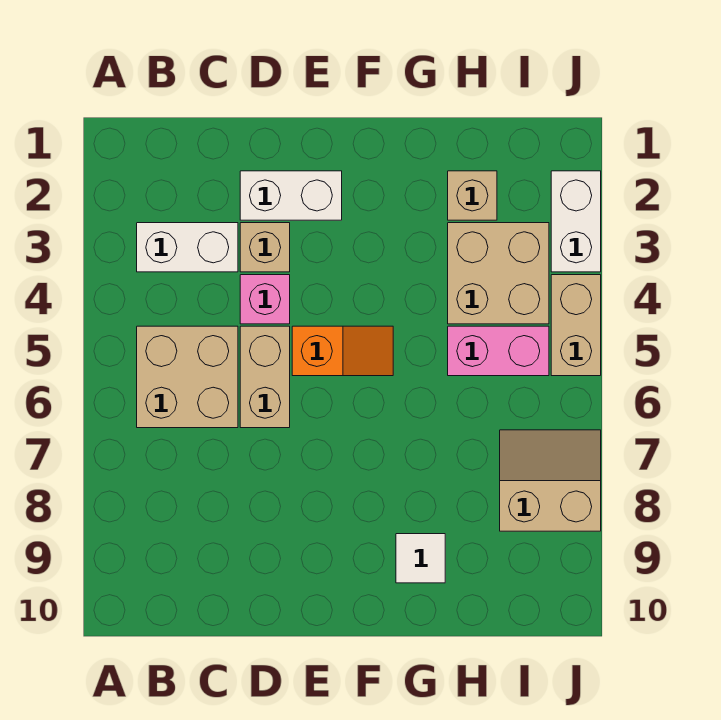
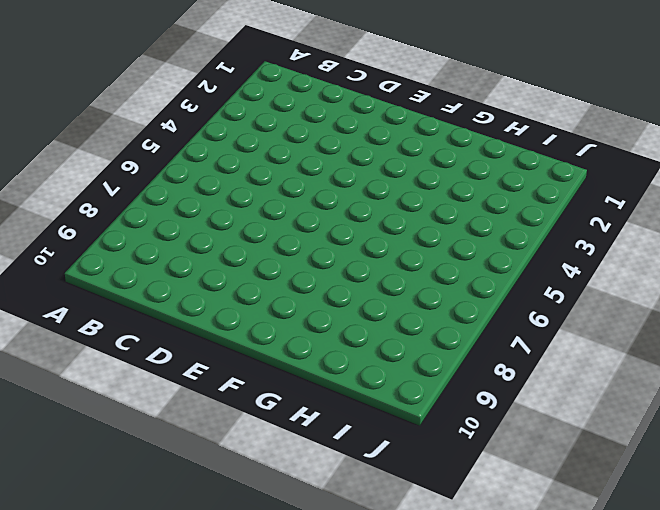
none -> white 1x2 brick [137,223,238,272]
none -> tan 2x2 brick [137,326,238,428]
none -> white 1x2 brick [240,171,342,220]

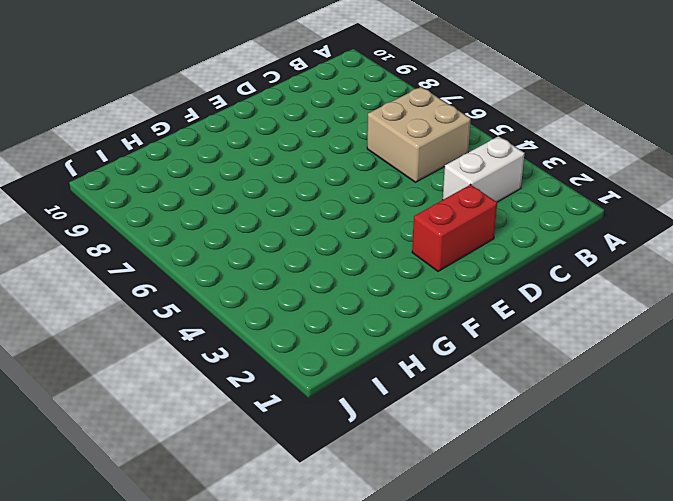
red 1x2 brick [412,184,497,271] -> white 1x2 brick [240,171,342,220]
none -> tan 1x1 brick [240,223,290,272]
none -> pink 1x1 brick [240,275,290,324]
none -> tan 1x2 brick [240,326,290,428]

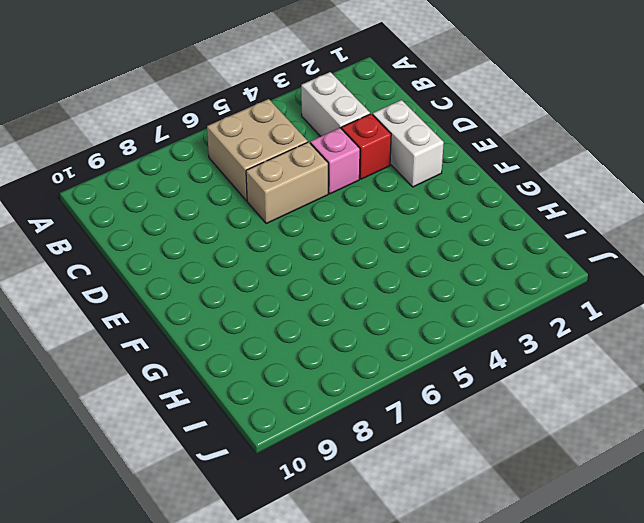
red 1x1 brick [342,114,391,179] -> tan 1x1 brick [240,223,290,272]
none -> orange 1x2 slope [292,326,393,376]
none -> white 1x1 tile [396,534,445,583]
none -> tan 1x1 brick [448,171,497,220]

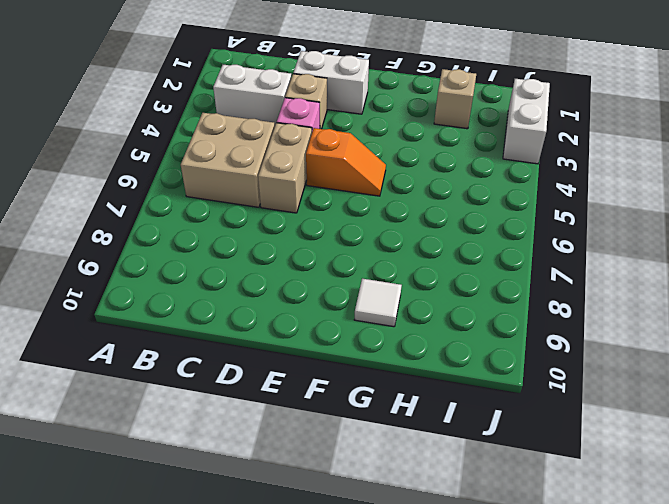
none -> tan 2x2 brick [448,223,549,324]
none -> pink 1x2 brick [448,326,549,376]
none -> tan 2x2 slope [500,430,601,531]

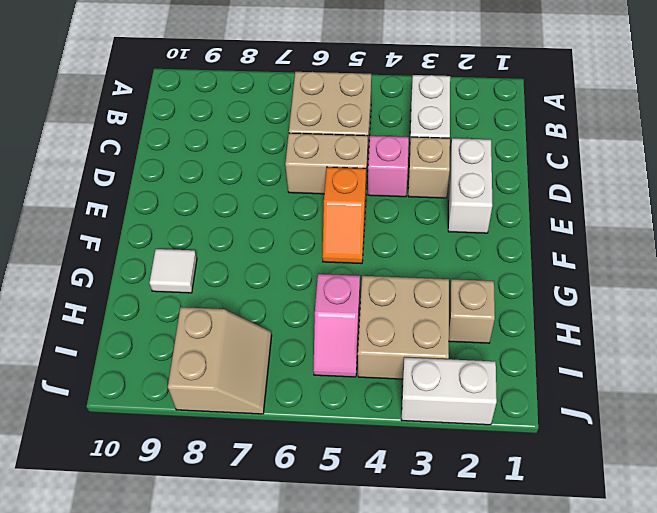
pink 1x2 slope [313,274,360,377] -> pink 1x2 brick [448,326,549,376]
none -> tan 1x2 brick [551,275,601,376]

